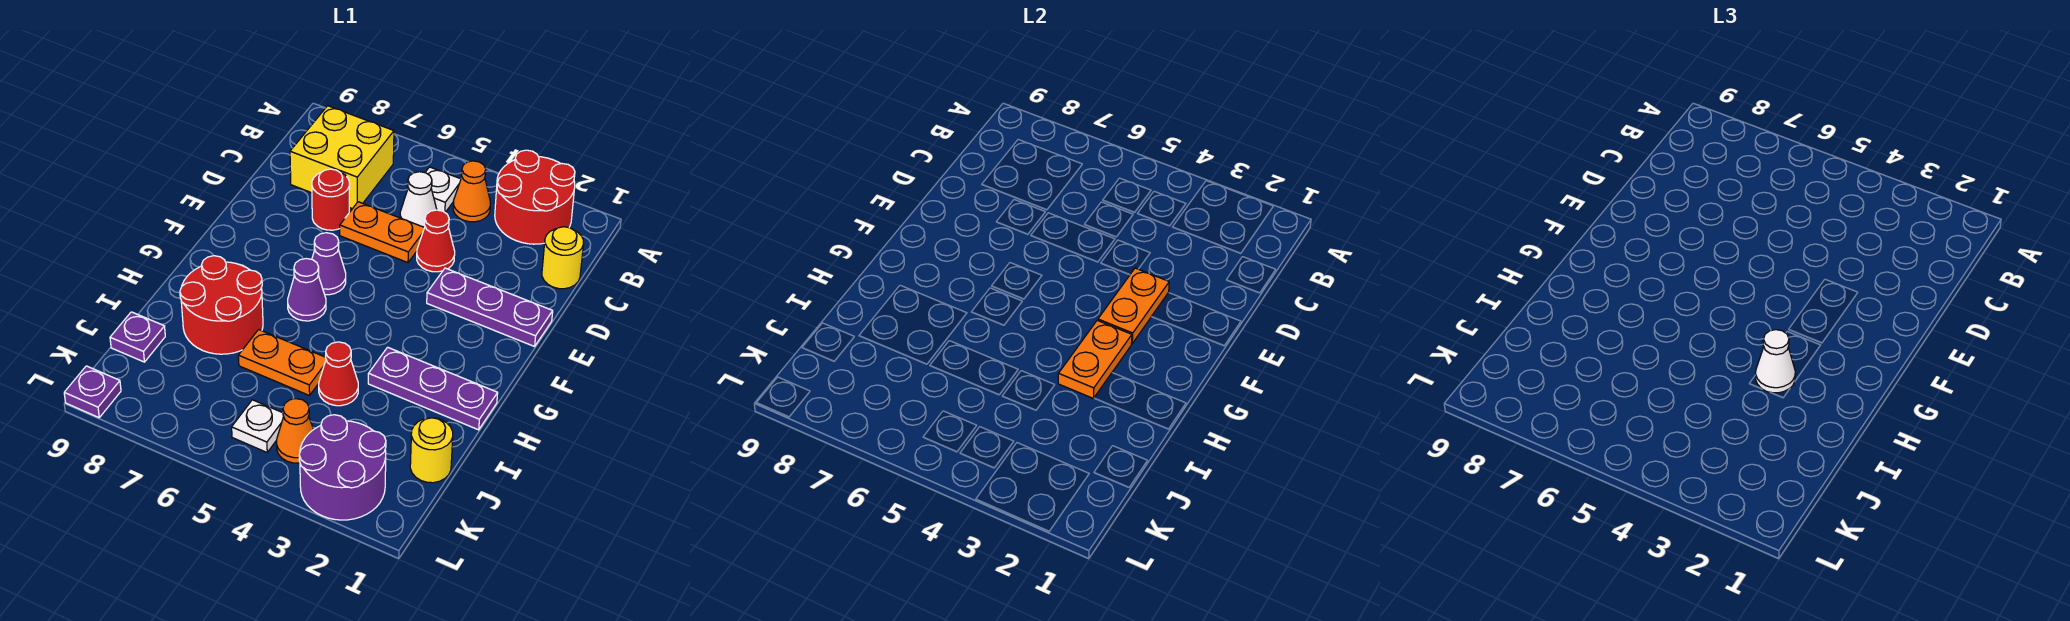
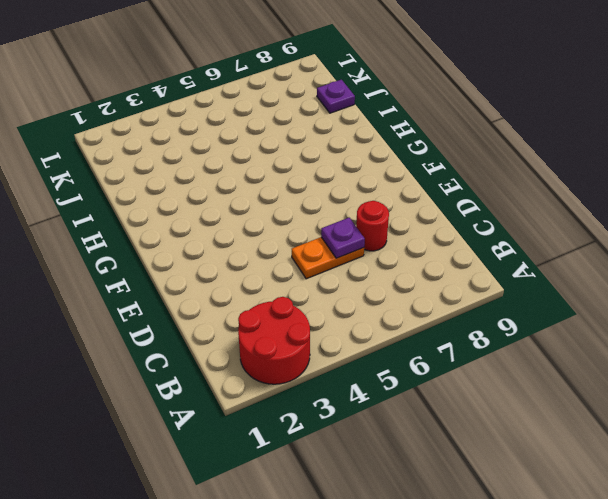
purple 1x1 plate [321,218,365,258] -> purple 1x1 plate moved to [64,366,121,418]
none -> orange 1x1 cone [453,161,490,222]
none -> white 1x1 plate [425,167,461,212]
none -> yellow 2x2 brick [290,106,394,209]

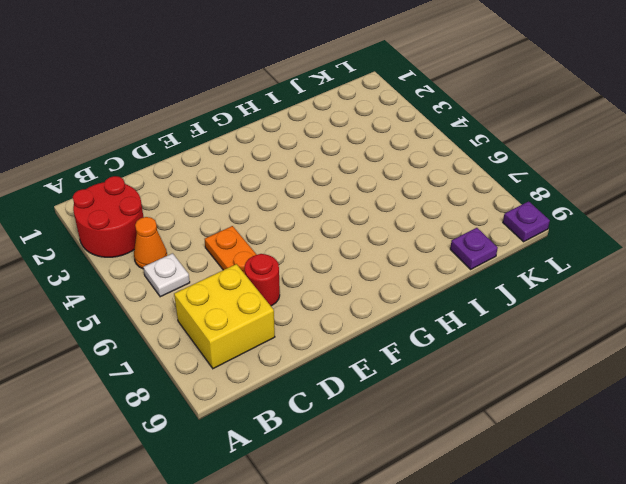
none -> yellow 1x1 round brick [542,227,583,289]
none -> white 1x1 cone [400,172,437,227]
none -> red 1x1 cone [417,210,455,272]

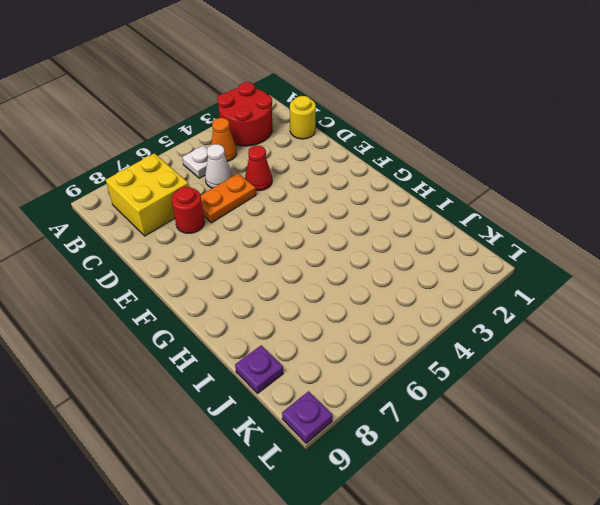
none -> purple 1x3 plate [427,268,553,346]
none -> purple 1x1 cone [312,233,346,295]
none -> purple 1x1 cone [288,259,326,321]

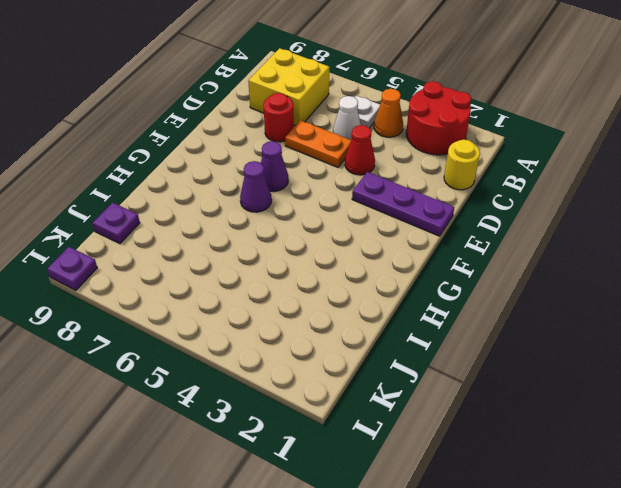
none -> purple 1x3 plate [368,347,498,430]
none -> red 2x2 round brick [180,256,263,354]
none -> red 1x1 cone [319,342,358,406]

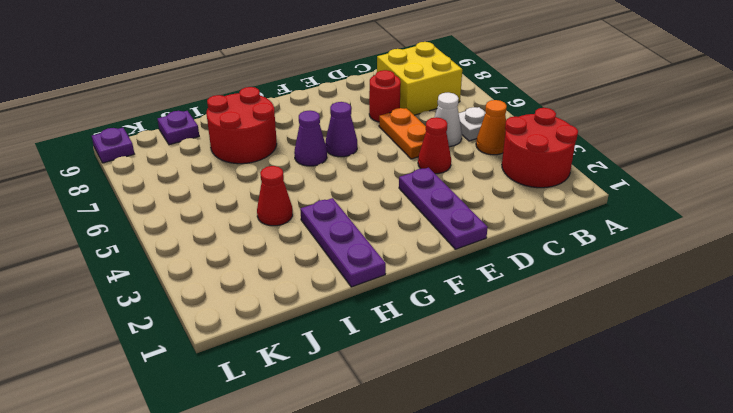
none -> yellow 1x1 round brick [542,227,583,289]
none -> orange 1x2 plate [238,330,326,396]
none -> yellow 1x1 round brick [410,418,453,483]

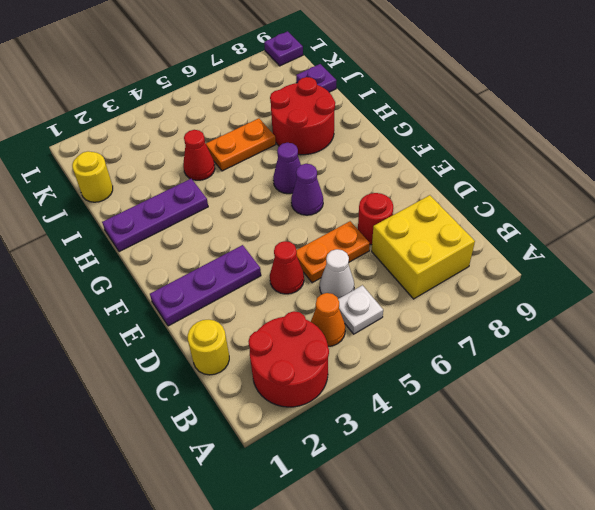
none -> purple 2x2 round brick [299,415,386,520]
none -> orange 1x1 cone [277,399,313,463]
none -> white 1x1 plate [232,400,284,452]

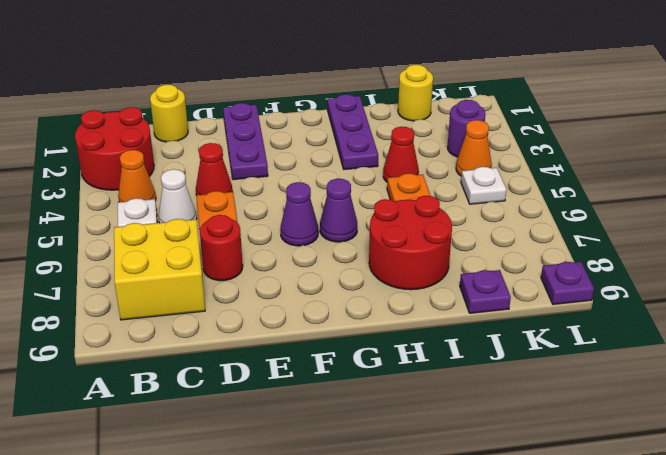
purple 1x1 round brick [447,100,485,157] -> purple 2x2 round brick [299,415,386,520]
none -> orange 1x2 plate [1098,268,1169,343]
none -> orange 1x2 plate [1058,320,1132,399]
none -> white 1x1 cone [1756,330,1795,393]

